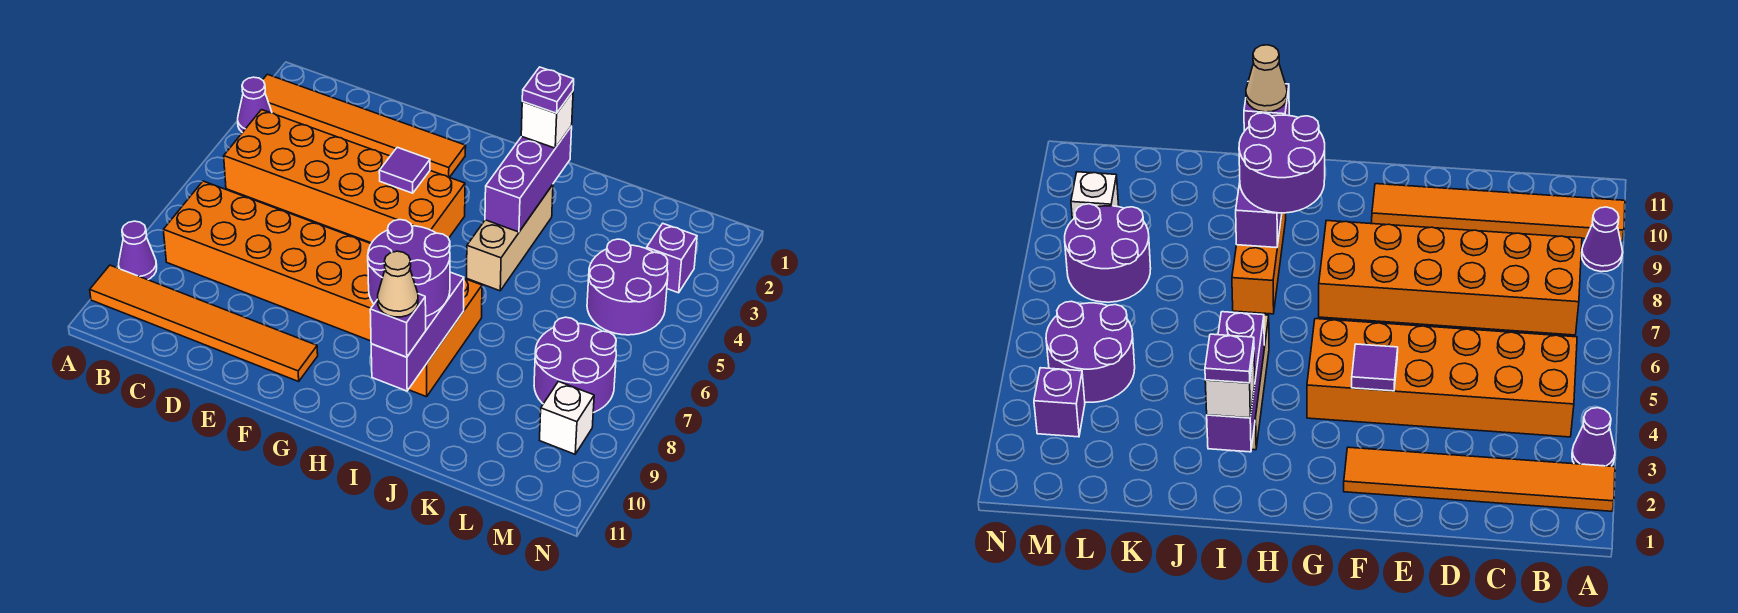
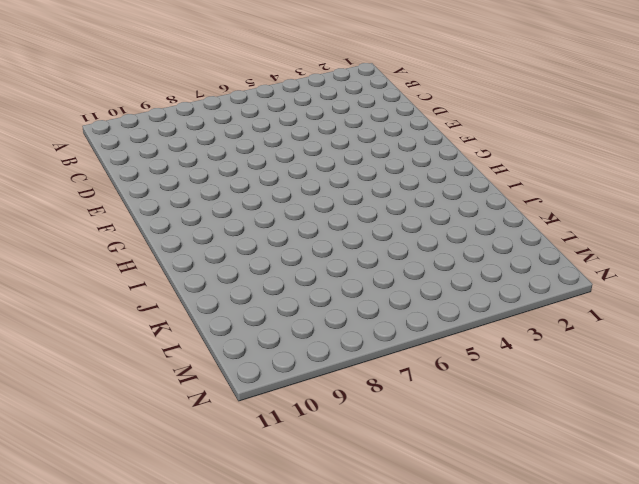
none -> orange 1x6 tile [263,74,466,177]
none -> purple 1x1 cone [238,77,272,133]
none -> purple 1x1 cone [119,221,157,280]

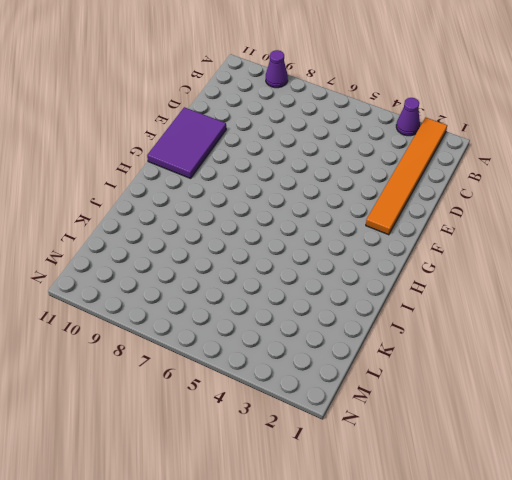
purple 2x3 tile [147,107,226,178] -> orange 1x6 tile [90,265,318,381]
none -> orange 2x6 brick [224,110,465,243]
none -> orange 2x6 brick [163,181,374,341]
none -> tan 1x3 brick [467,185,553,291]

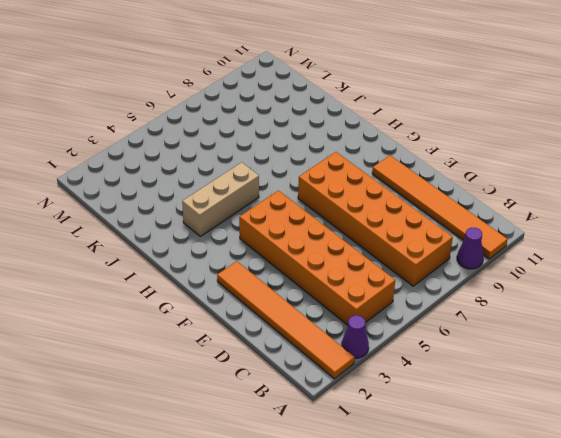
none -> orange 1x3 brick [408,279,482,397]
none -> purple 2x2 round brick [587,239,668,335]
none -> purple 2x2 round brick [534,317,616,413]

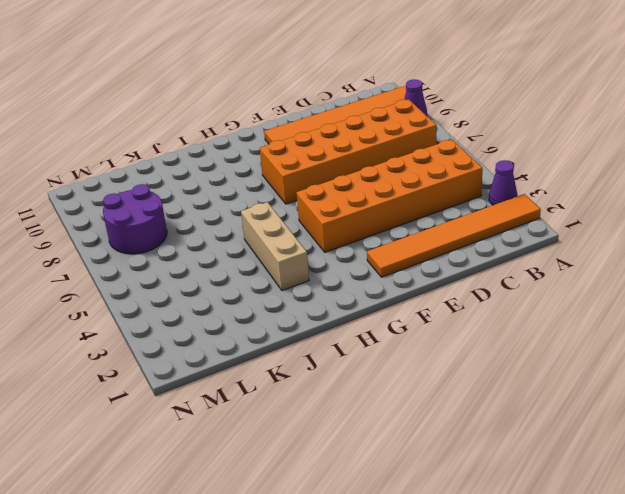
none -> orange 1x3 brick [408,279,482,397]
none -> purple 2x2 round brick [587,239,668,335]
none -> purple 1x1 brick [647,223,697,293]

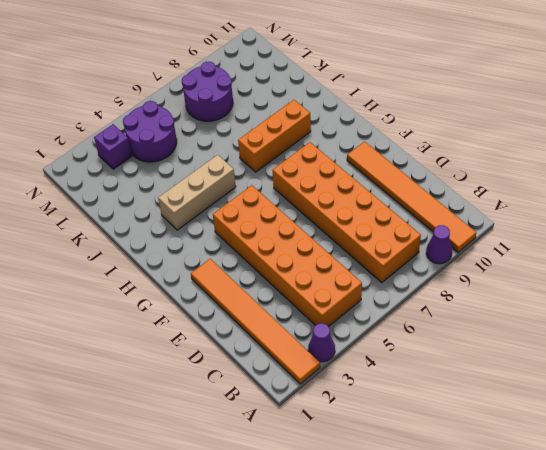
none -> white 1x1 brick [540,381,594,454]
none -> purple 1x1 tile [379,147,430,193]
none -> purple 1x3 brick [485,126,572,232]

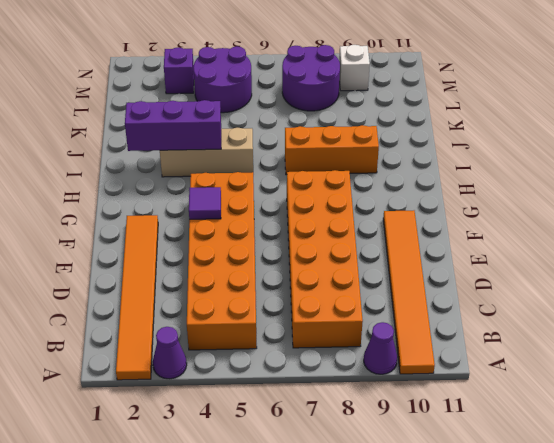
none -> purple 1x3 brick [371,272,464,391]
none -> purple 2x2 round brick [368,220,450,316]
none -> white 1x1 brick [521,92,573,148]

